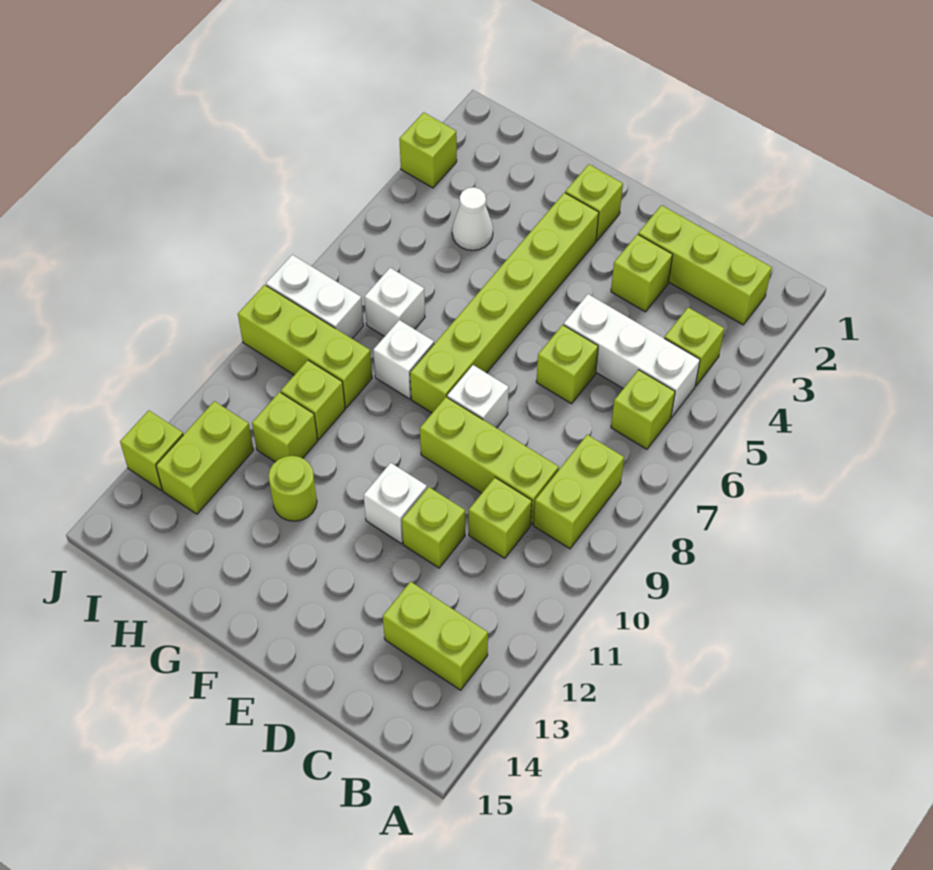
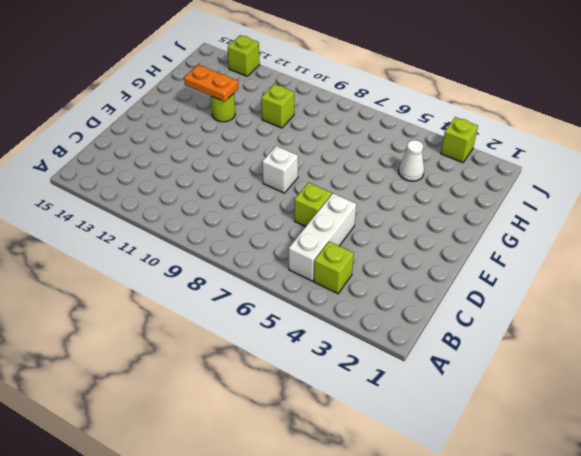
orange 1x2 plate [184,65,239,102] -> none
none -> lime 1x3 brick [638,205,772,325]
none -> lime 1x1 brick [611,370,675,449]
none -> lime 1x2 brick [533,435,624,549]

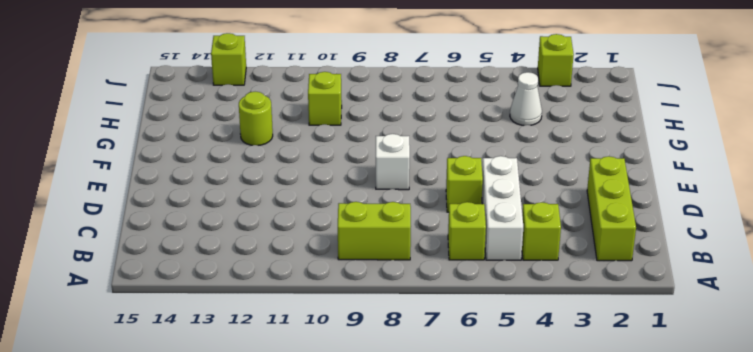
none -> lime 1x2 brick [383,582,488,690]
none -> lime 1x3 brick [420,397,559,524]
none -> lime 1x1 brick [469,478,532,558]

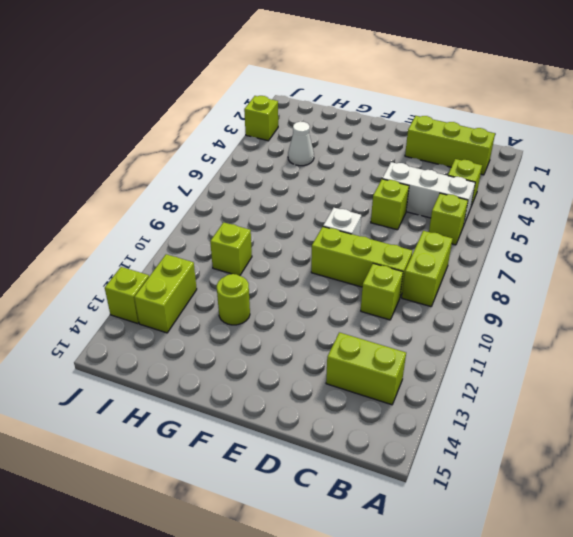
none -> lime 1x1 brick [611,234,673,312]
none -> lime 1x1 brick [402,487,465,568]
none -> white 1x1 brick [364,463,427,543]

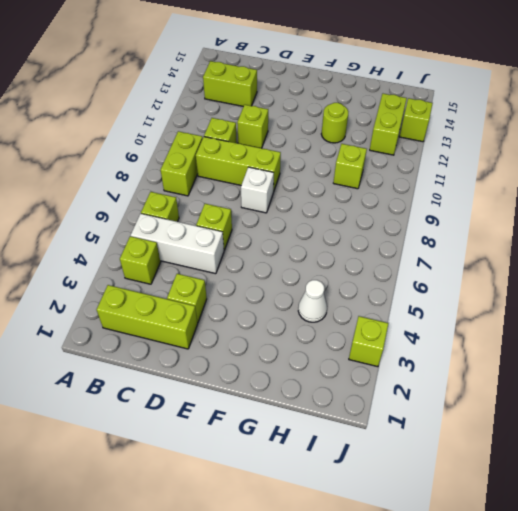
none -> white 1x1 brick [364,463,427,543]
none -> lime 1x1 brick [565,164,623,241]
none -> lime 1x6 brick [410,193,599,413]

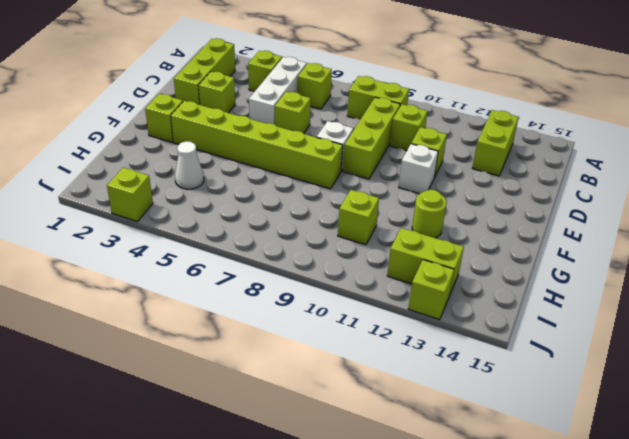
none -> white 1x1 brick [373,320,434,399]
none -> white 1x1 brick [364,268,425,336]
none -> lime 1x3 brick [238,285,372,408]

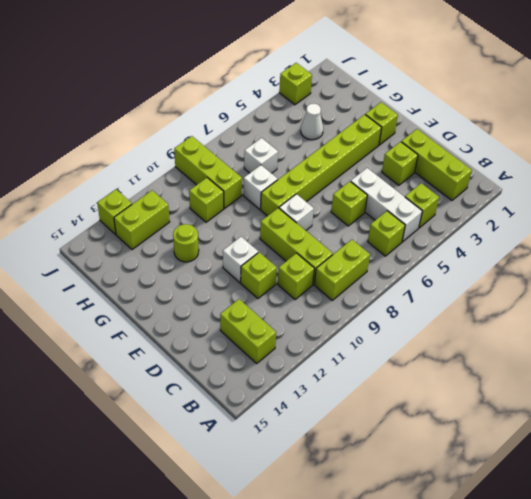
none -> lime 1x1 brick [252,392,318,462]
none -> white 1x2 brick [266,255,364,338]

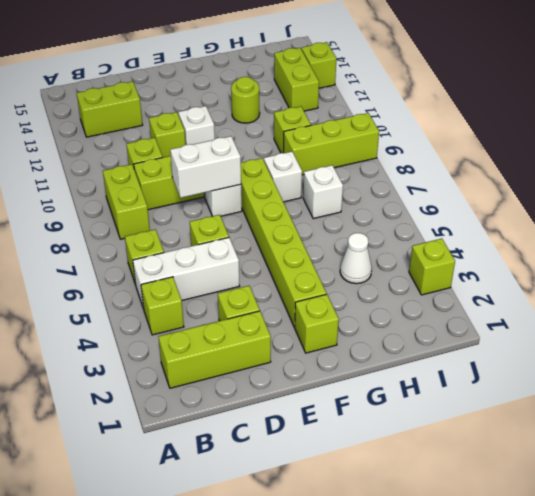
white 1x2 brick [170,136,241,198] -> white 1x2 brick moved to [266,255,364,338]
none -> lime 1x1 brick [252,392,318,462]

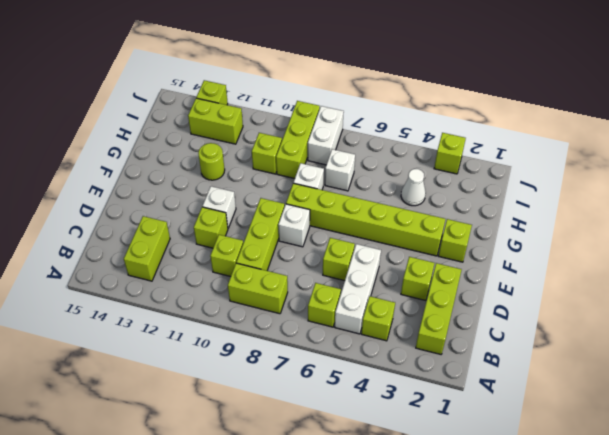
none -> lime 1x1 brick [252,392,318,462]

